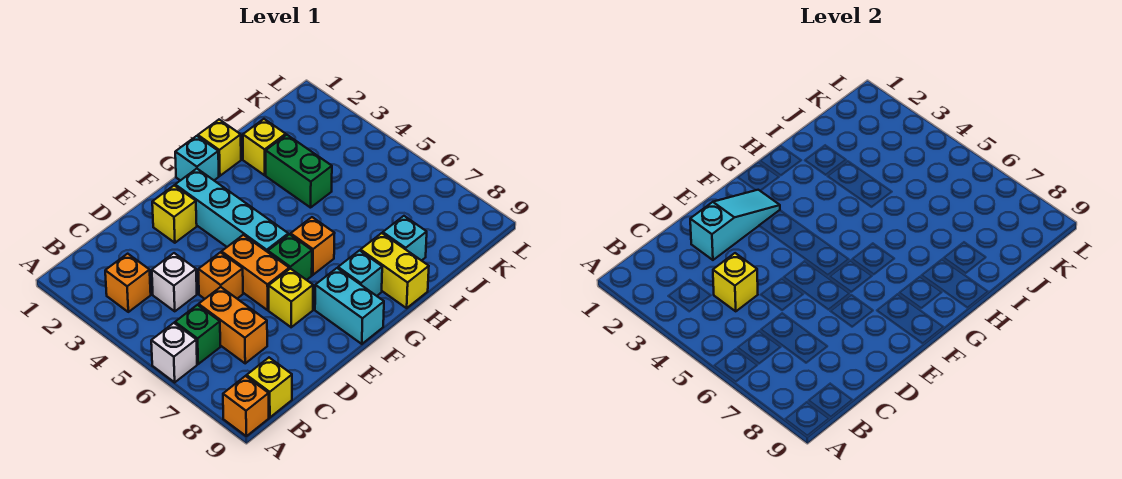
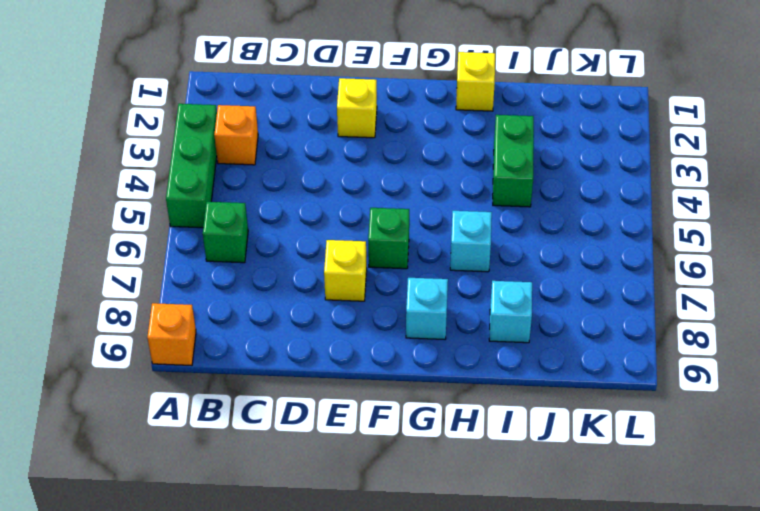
green 1x3 brick [166,104,217,228] -> none
cyan 1x1 brick [450,211,492,272] -> cyan 1x1 brick moved to [175,136,219,181]
none -> white 1x1 brick [151,323,197,382]
none -> yellow 1x1 brick [247,358,292,417]
none -> white 1x1 brick [152,253,197,311]

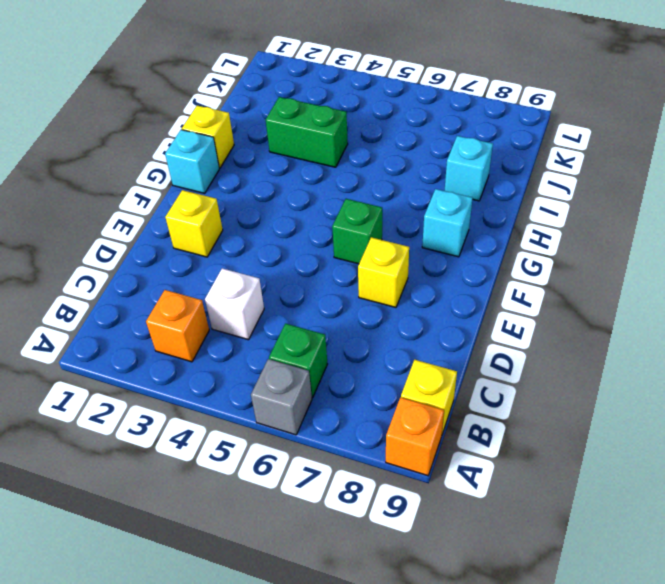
grey 1x1 brick [251,359,312,435] -> white 1x1 brick [151,323,197,382]
none -> orange 1x2 brick [199,287,267,363]
none -> orange 1x1 brick [198,252,243,299]
none -> orange 1x2 brick [222,235,289,310]

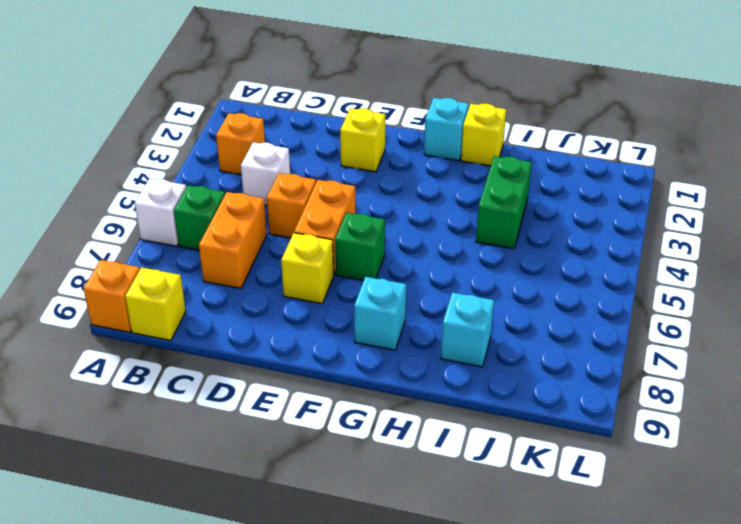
none -> cyan 1x4 brick [175,169,288,252]
none -> cyan 1x2 brick [315,268,384,344]
none -> orange 1x1 brick [291,217,335,275]

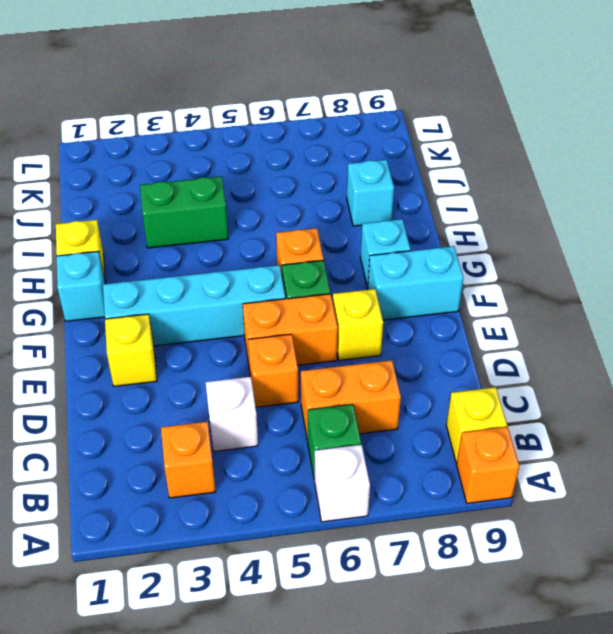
none -> yellow 1x2 brick [361,233,429,308]
none -> yellow 1x1 brick [243,119,286,175]
none -> yellow 1x1 brick [713,253,758,311]

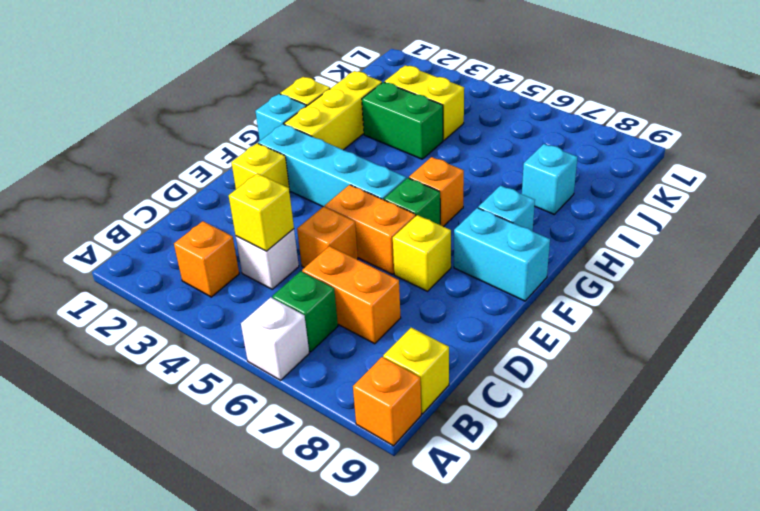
yellow 1x3 brick [284,71,382,150] -> yellow 1x1 brick [243,119,286,175]
yellow 1x2 brick [384,65,464,141] -> yellow 1x2 brick moved to [361,233,429,308]
none -> cyan 1x3 slope [690,190,780,260]

